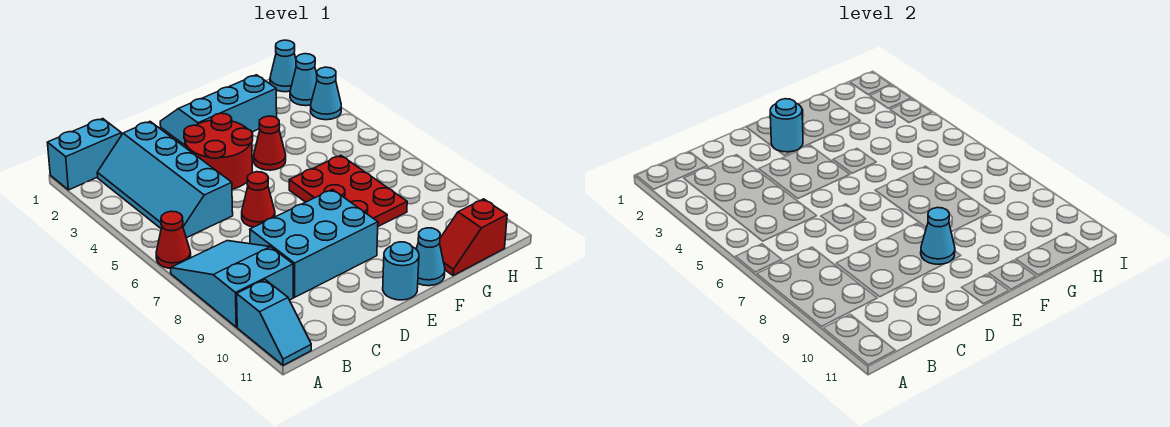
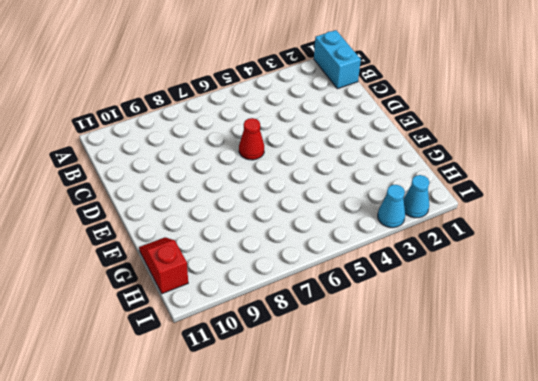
none -> red 1x1 cone [156,211,191,268]
none -> cyan 2x3 slope [171,241,293,327]
none -> cyan 1x2 slope [237,280,311,365]

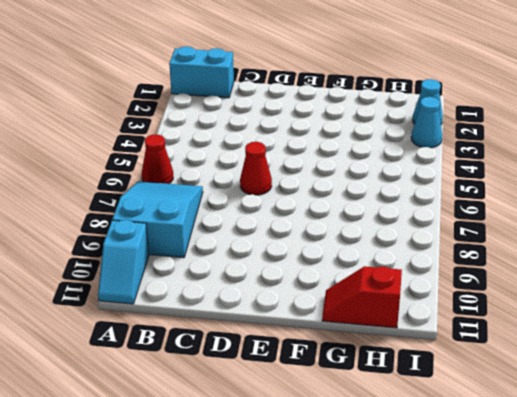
none -> cyan 2x4 slope [97,122,233,238]
none -> cyan 2x3 brick [250,190,378,297]
none -> red 2x2 round brick [184,113,253,189]

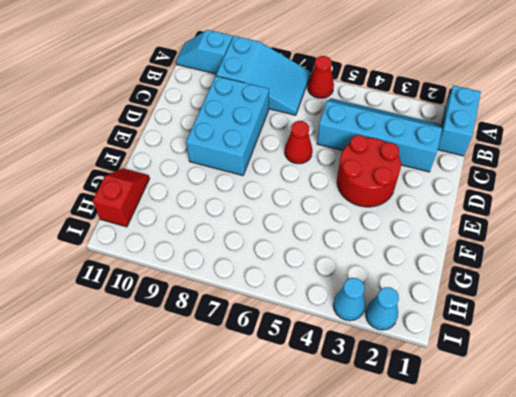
none -> cyan 2x3 slope [160,75,277,145]
none -> cyan 1x1 round brick [383,242,419,300]
none -> red 1x1 cone [254,116,286,170]

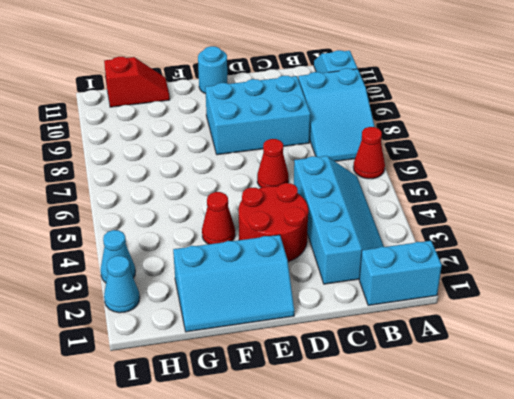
none -> red 2x3 plate [289,155,407,226]
none -> cyan 1x1 cone [416,228,445,286]
none -> cyan 1x1 cone [270,40,296,92]

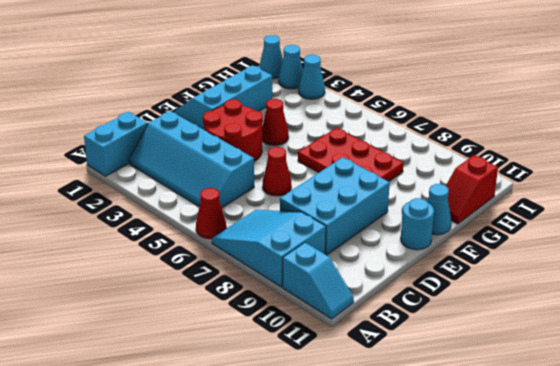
none -> cyan 1x1 round brick [770,99,803,152]
none -> cyan 1x1 cone [921,208,955,264]

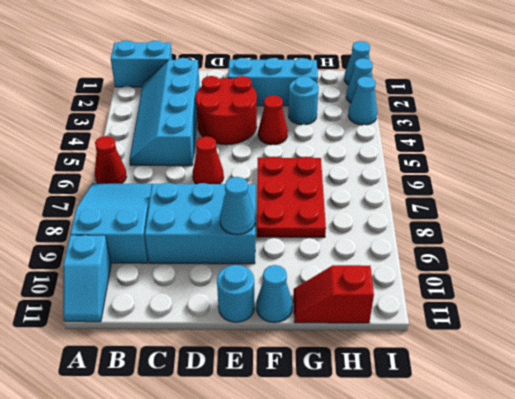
cyan 1x1 round brick [288,76,319,125] -> cyan 1x1 round brick moved to [770,99,803,152]

